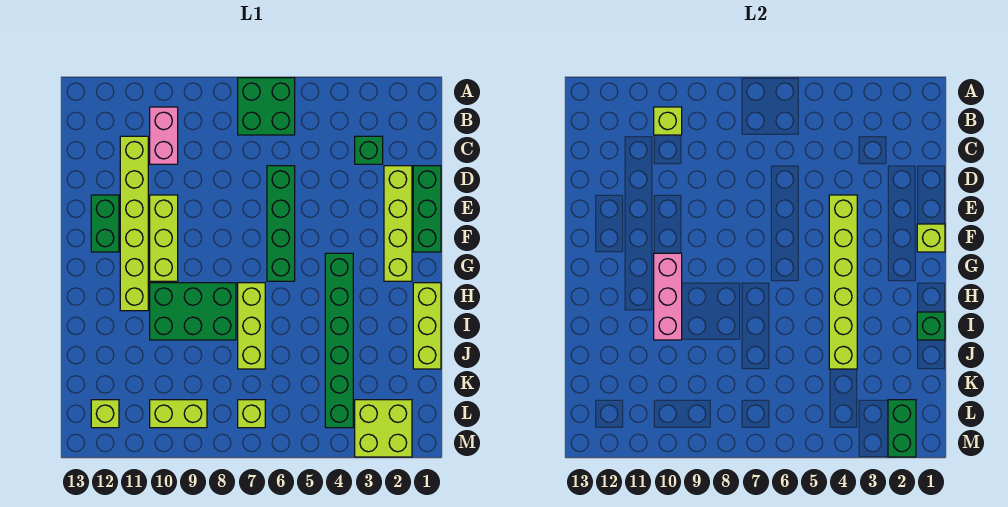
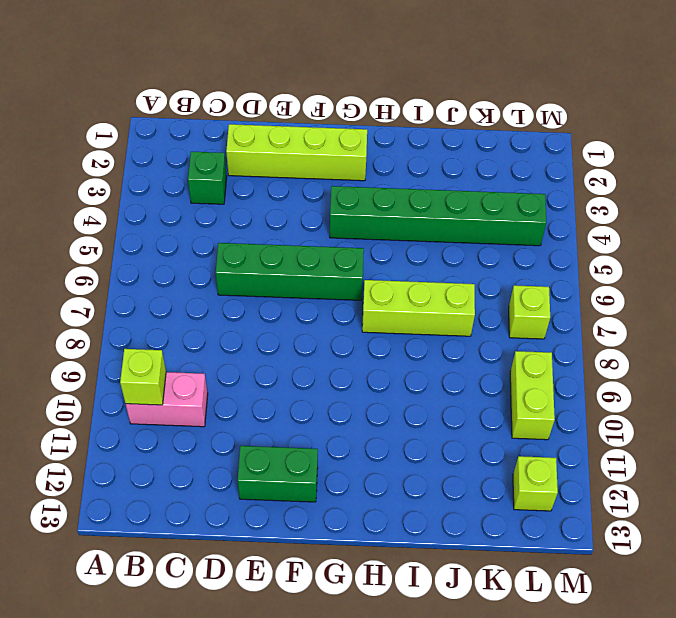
none -> green 2x2 brick [238,78,295,135]
none -> lime 1x6 brick [120,136,148,311]
none -> green 1x3 brick [413,166,441,252]

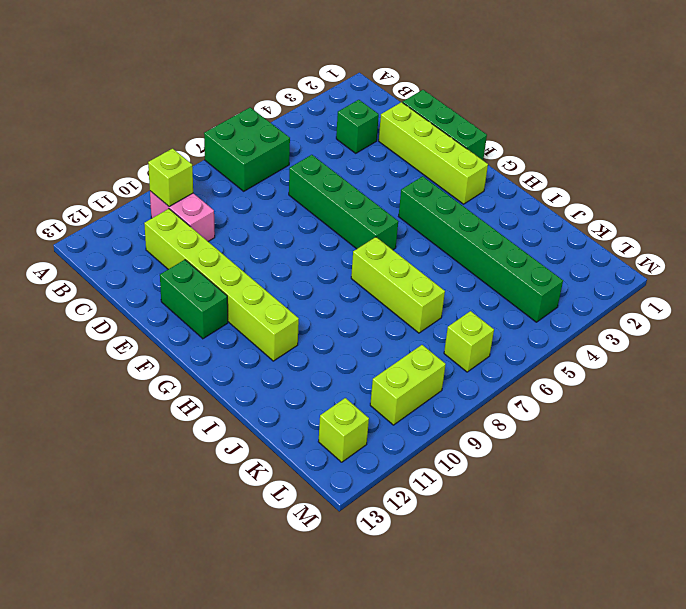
none -> lime 1x3 brick [150,195,178,281]
none -> lime 1x3 brick [413,283,441,369]
none -> green 2x3 brick [150,283,236,340]

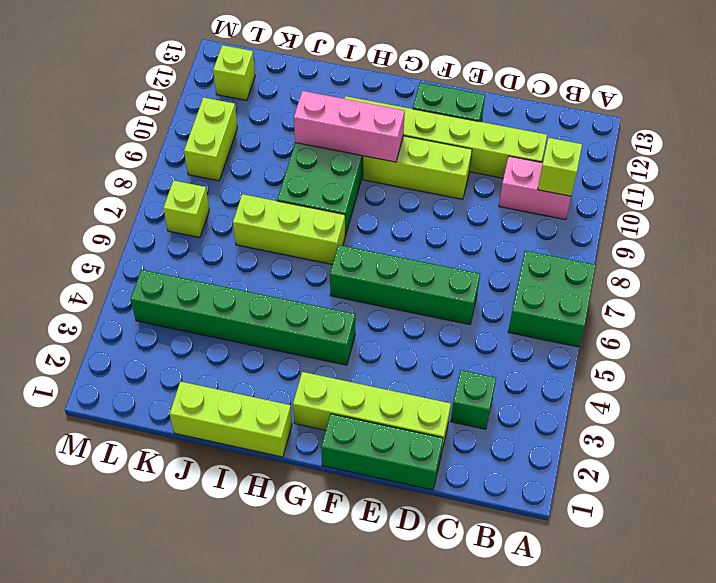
none -> lime 2x2 brick [355,400,412,457]
none -> lime 1x6 brick [829,195,857,369]
none -> lime 1x1 brick [917,224,945,252]

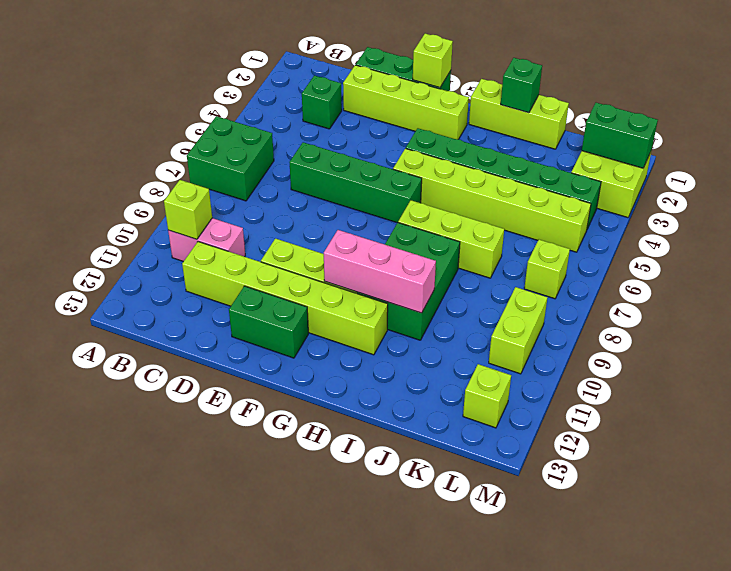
lime 1x6 brick [393,148,591,252] -> lime 1x6 brick moved to [829,195,857,369]

